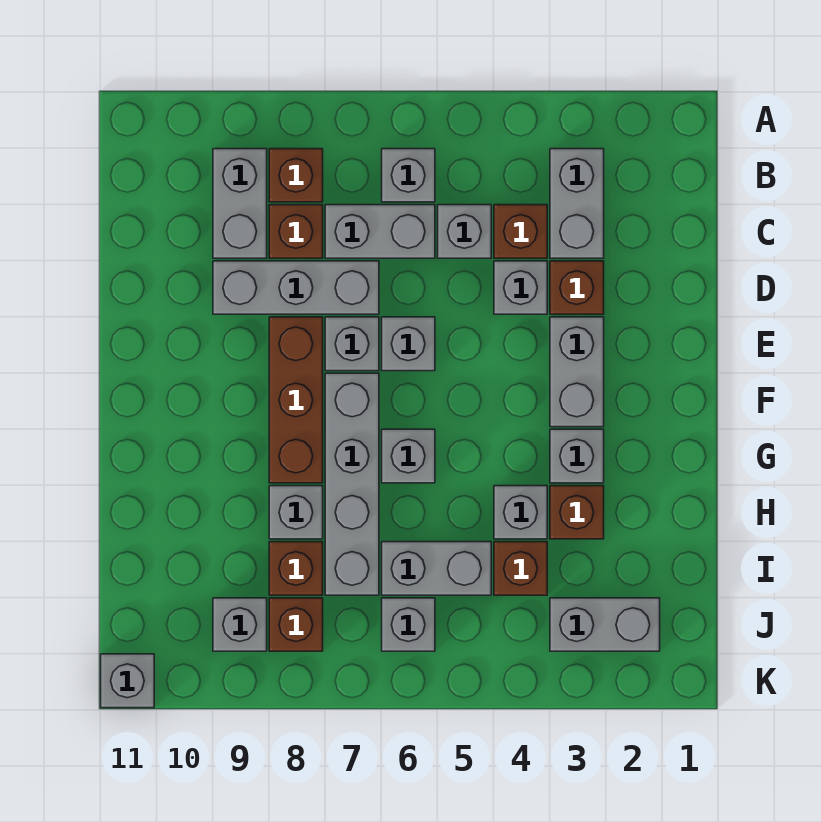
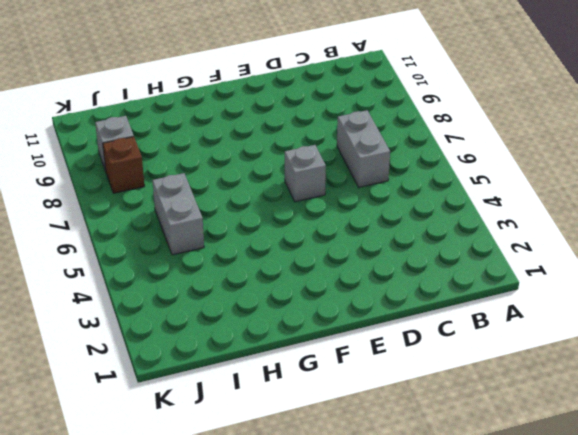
none -> grey 1x2 brick [550,149,604,258]
none -> grey 1x1 brick [382,149,435,202]
none -> brown 1x1 brick [269,149,323,202]

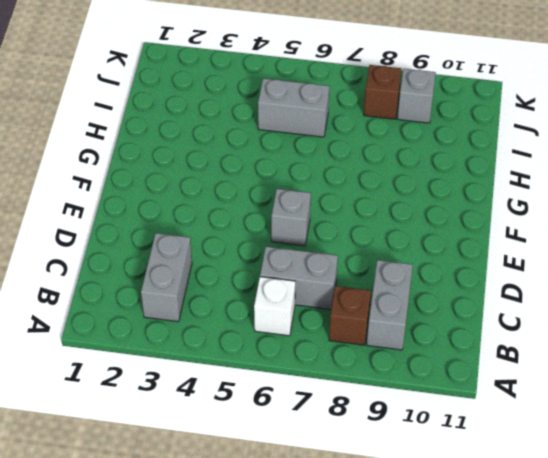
white 1x1 brick [254,277,295,336] -> grey 1x1 brick [382,149,435,202]
none -> brown 1x1 brick [494,205,547,258]
none -> grey 1x1 brick [438,205,491,258]
none -> brown 1x1 brick [269,205,323,258]

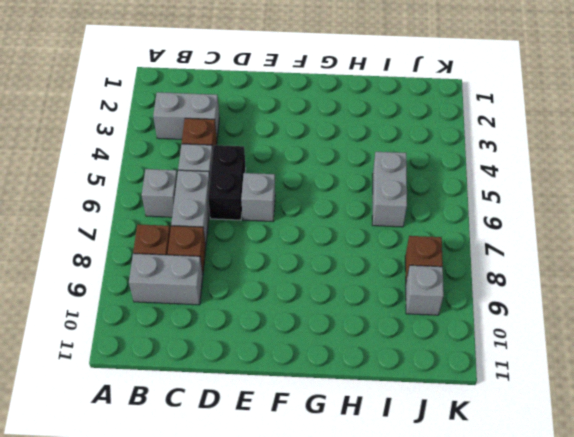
black 1x2 brick [208,145,246,220] -> none
none -> brown 1x1 brick [550,261,604,314]
none -> grey 1x1 brick [494,261,547,314]
none -> grey 1x3 brick [213,261,379,314]

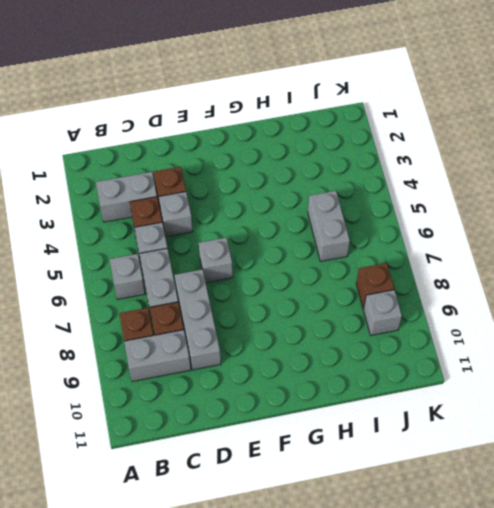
none -> grey 1x2 brick [550,317,604,427]
none -> grey 1x1 brick [325,317,379,371]
none -> brown 1x3 brick [269,317,323,483]

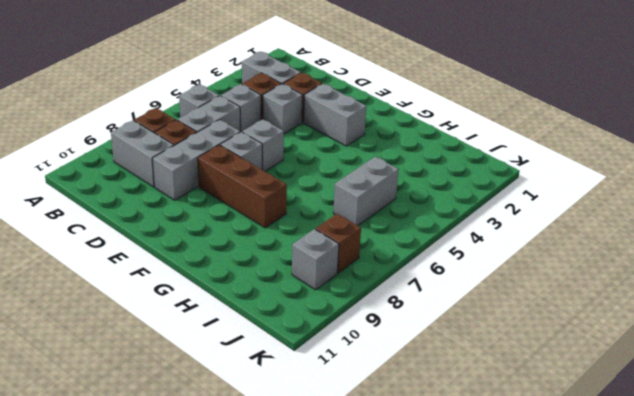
none -> grey 1x4 brick [325,373,379,595]
none -> grey 1x1 brick [550,429,604,483]
none -> grey 1x1 brick [382,429,435,483]

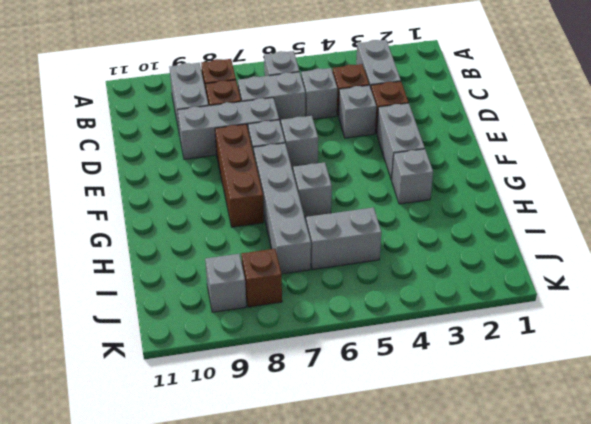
none -> brown 1x1 brick [550,486,604,539]
none -> grey 1x1 brick [494,486,547,539]
none -> grey 1x1 brick [269,486,323,539]

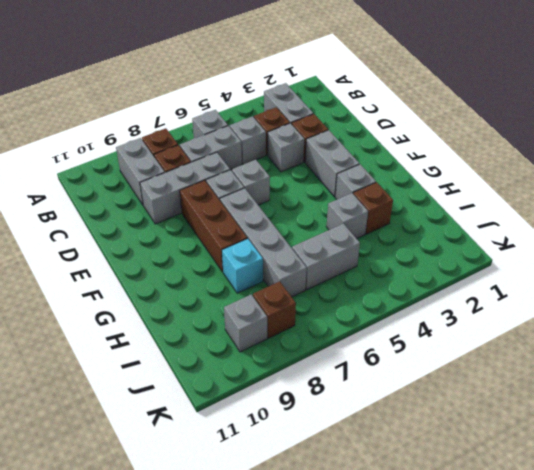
cyan 1x1 brick [222,239,263,293] -> grey 1x1 brick [269,486,323,539]
none -> grey 1x1 brick [382,429,435,483]
none -> brown 1x1 brick [494,542,547,595]
none -> brown 1x1 brick [269,542,323,595]

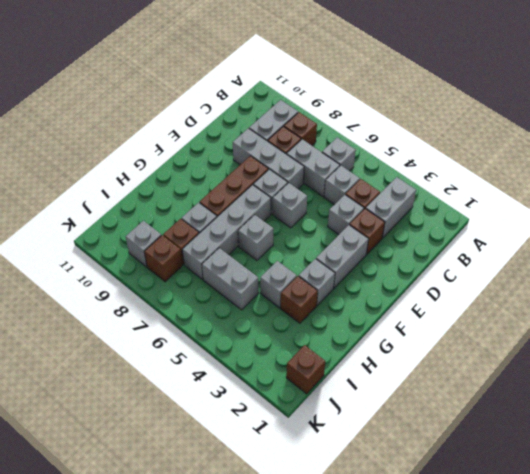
brown 1x1 brick [286,345,325,394] -> brown 1x1 brick moved to [494,542,547,595]
none -> grey 1x2 brick [550,598,660,651]
none -> grey 1x1 brick [382,598,435,651]
none -> grey 1x1 brick [101,654,154,708]

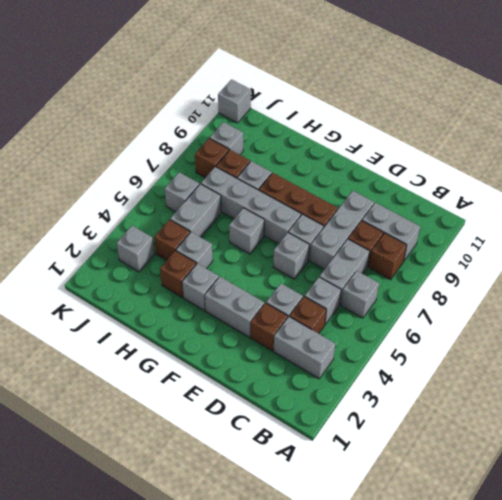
grey 1x1 brick [116,226,154,272] -> grey 1x2 brick [550,598,660,651]

